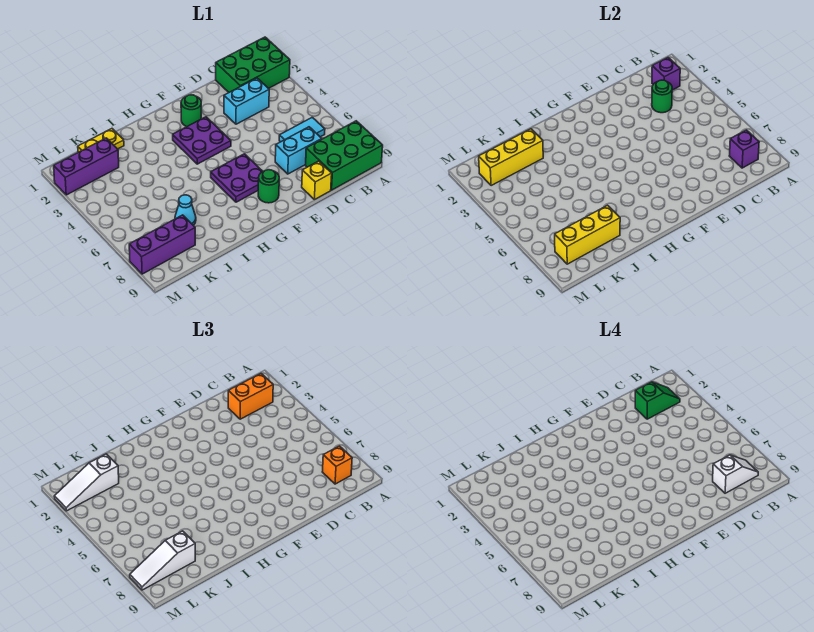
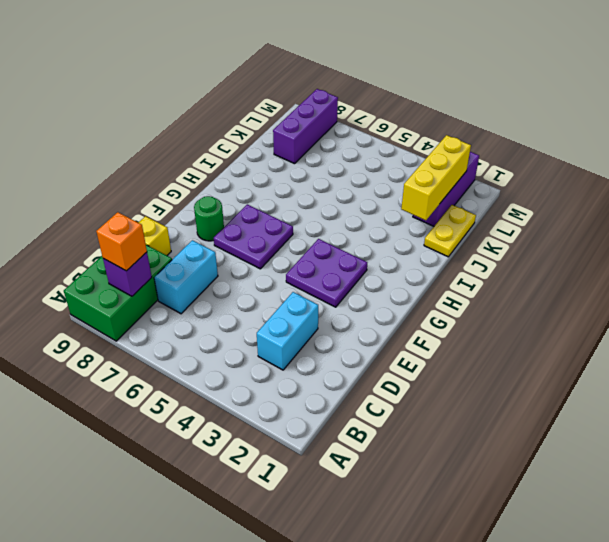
none -> green 2x3 brick [216,37,290,92]
none -> cyan 1x2 tile [279,117,325,142]
none -> green 1x1 round brick [181,95,201,127]

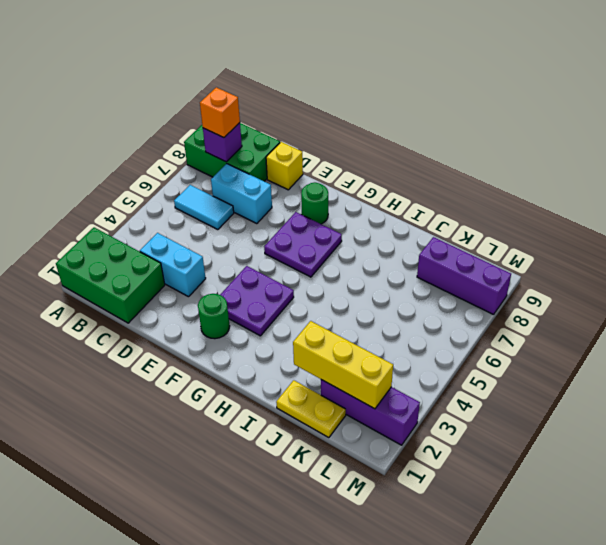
none -> cyan 1x1 cone [175,195,196,225]
none -> purple 1x1 brick [652,57,680,90]
none -> green 1x1 round brick [652,80,672,113]

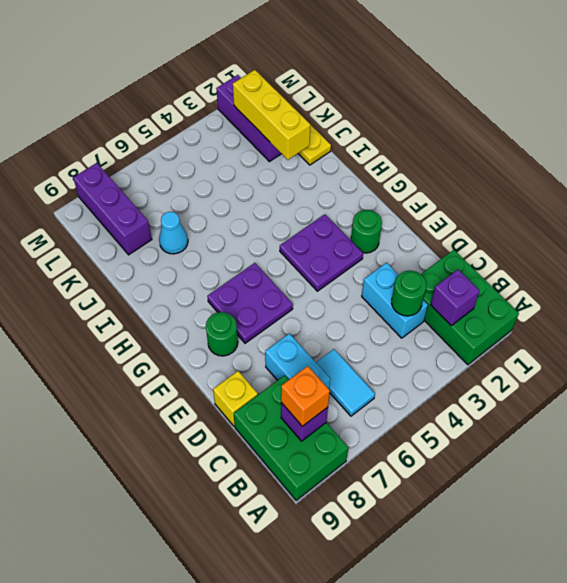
none -> yellow 1x3 brick [555,205,620,264]
none -> orange 1x2 brick [228,373,273,419]
none -> white 1x3 slope [54,454,119,511]

